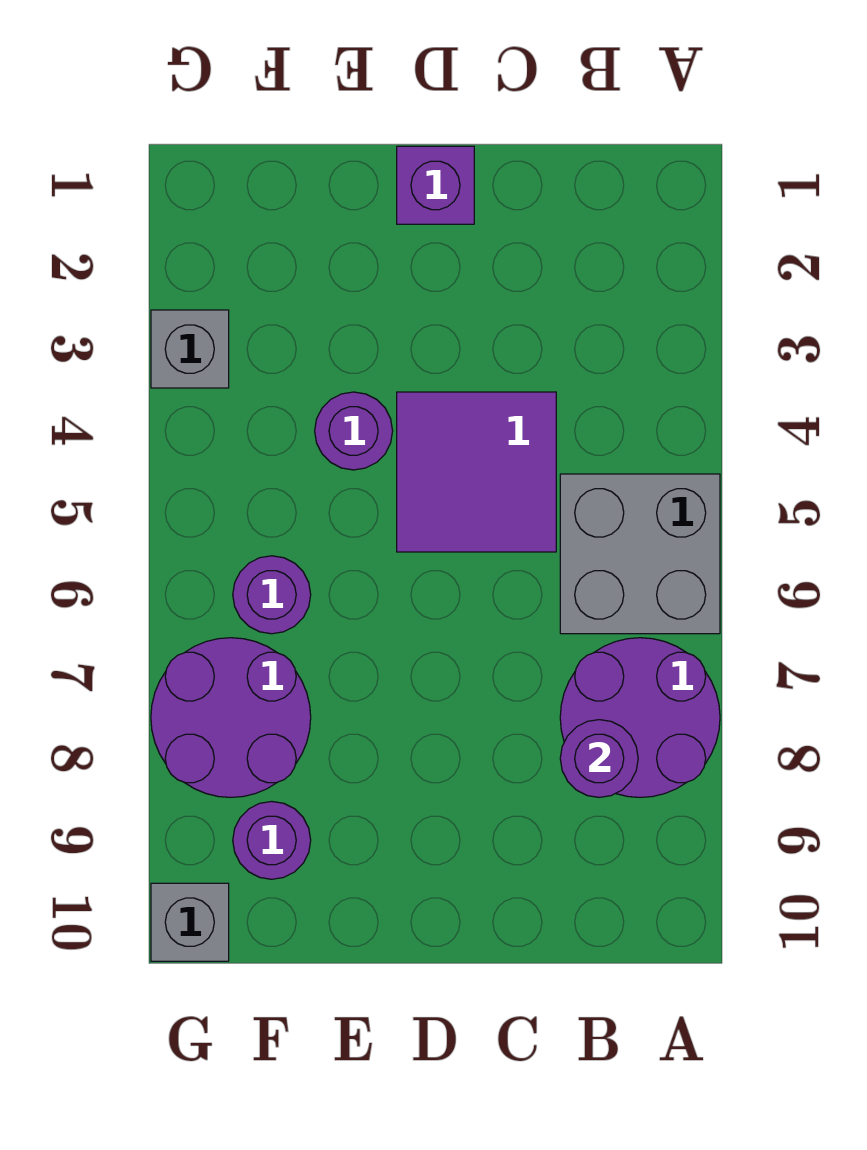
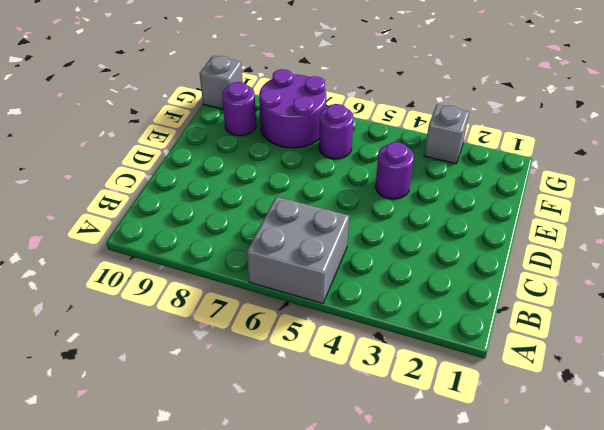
none -> purple 2x2 round brick [560,638,720,797]
none -> purple 2x2 tile [397,392,556,552]

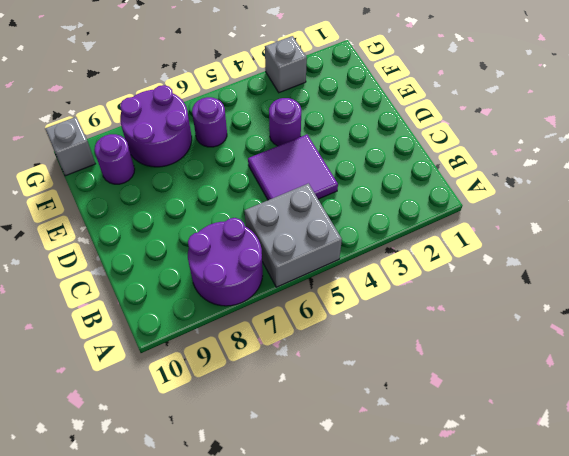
none -> purple 1x1 brick [397,146,474,224]
none -> purple 1x1 round brick [560,720,638,797]

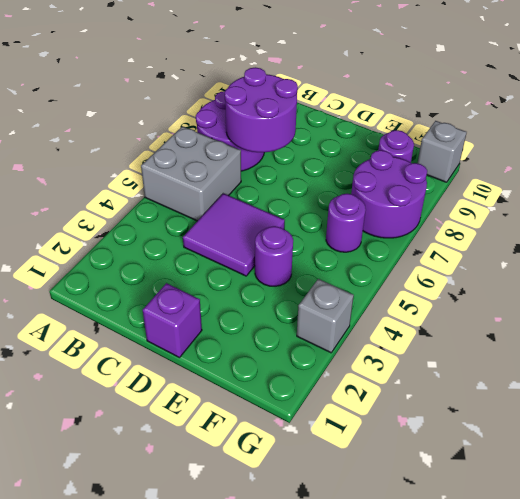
purple 2x2 round brick [225,67,298,152] -> purple 1x1 round brick [560,720,638,797]

